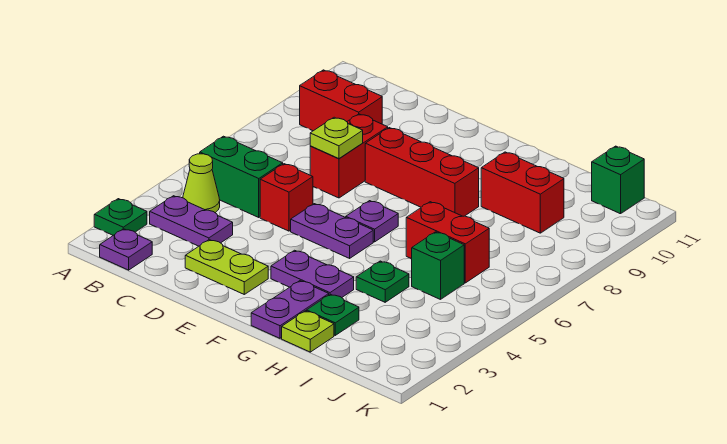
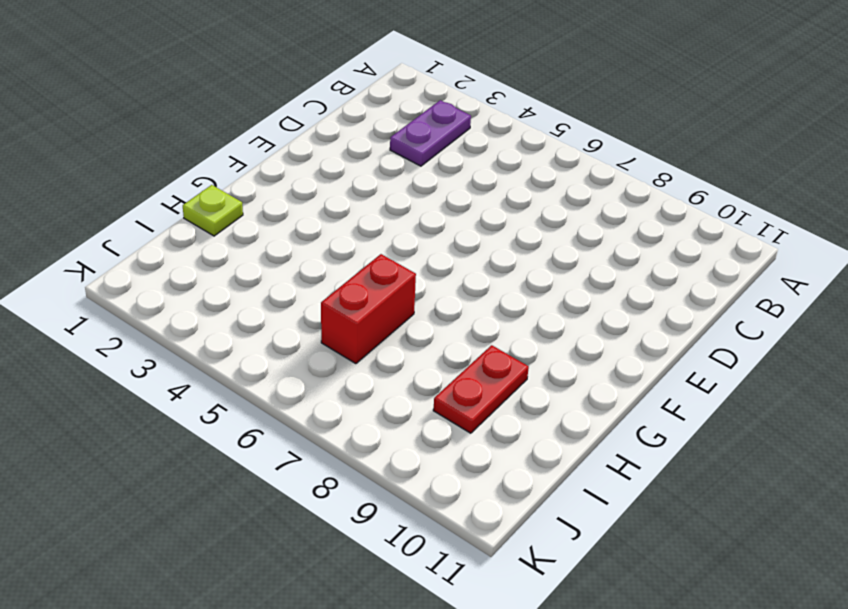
red 1x2 plate [433,345,529,433] -> red 1x2 brick [481,152,564,233]
none -> green 1x1 plate [94,199,147,235]
none -> purple 1x1 plate [100,229,152,270]
none -> lime 1x1 cone [183,154,220,213]

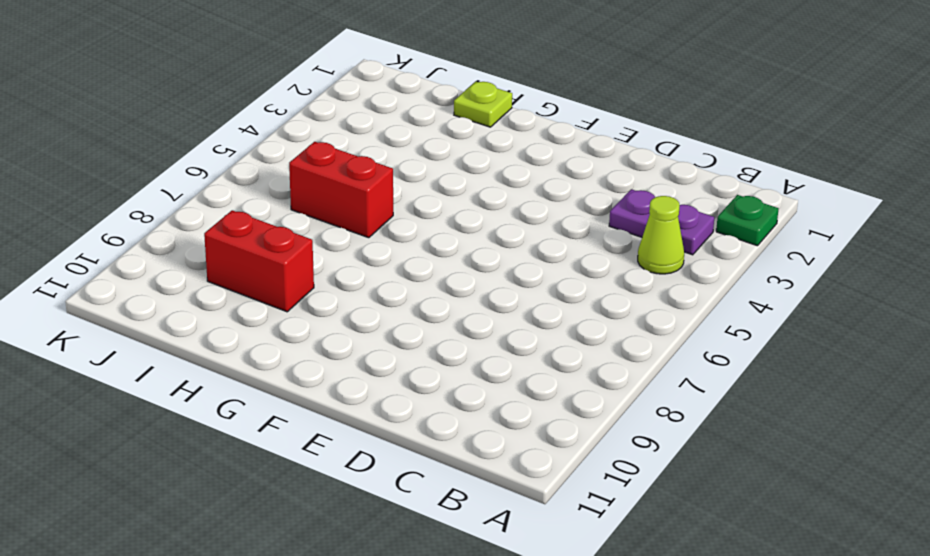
none -> purple 1x1 plate [100,229,152,270]
none -> green 1x2 brick [200,136,283,217]
none -> red 1x2 brick [300,70,382,131]

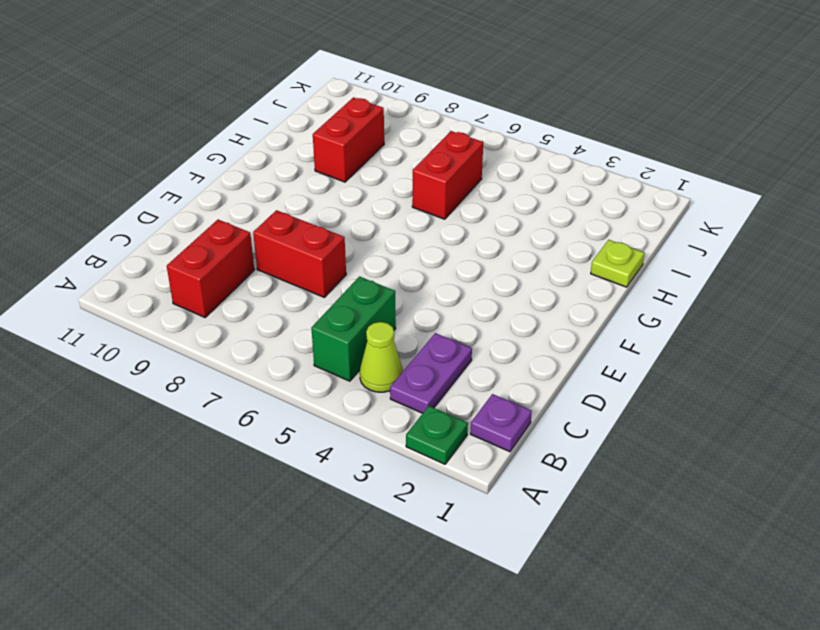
none -> lime 1x2 plate [185,240,268,294]
none -> red 1x1 brick [260,164,313,231]
none -> purple 1x2 plate [291,204,373,258]

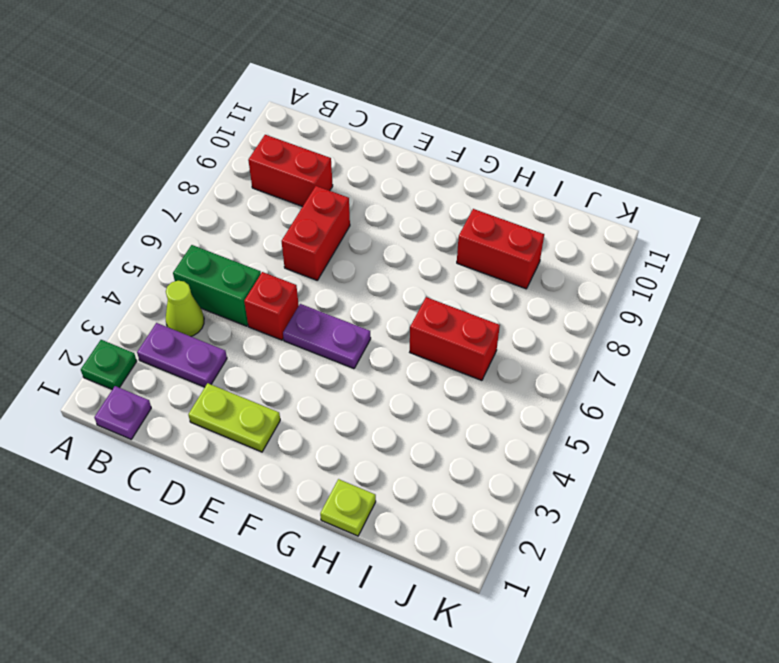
none -> red 1x3 brick [365,128,479,216]
none -> purple 1x2 plate [271,250,354,298]
none -> purple 1x1 plate [346,201,398,242]

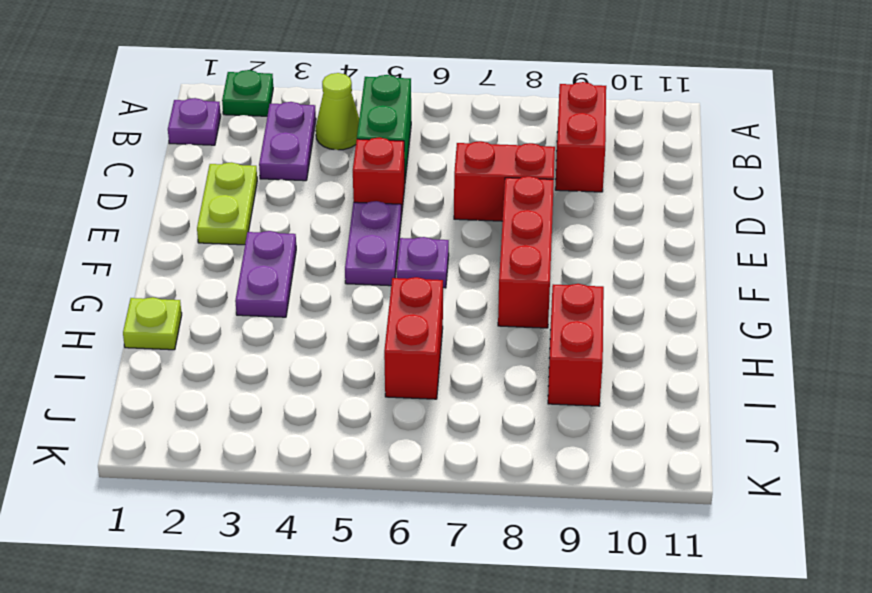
none -> purple 1x2 plate [251,281,329,338]
none -> green 1x1 plate [306,294,359,335]
none -> green 1x1 plate [356,261,409,302]

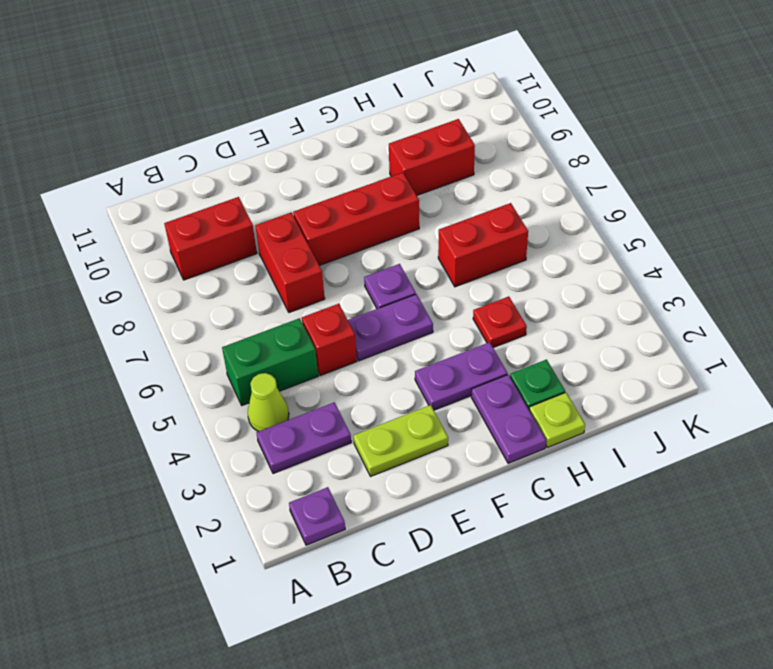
red 1x1 plate [473,297,527,348] -> green 1x1 plate [356,261,409,302]
none -> green 1x1 plate [94,199,147,235]
none -> green 1x1 brick [412,232,464,299]
none -> green 1x1 brick [592,146,644,214]

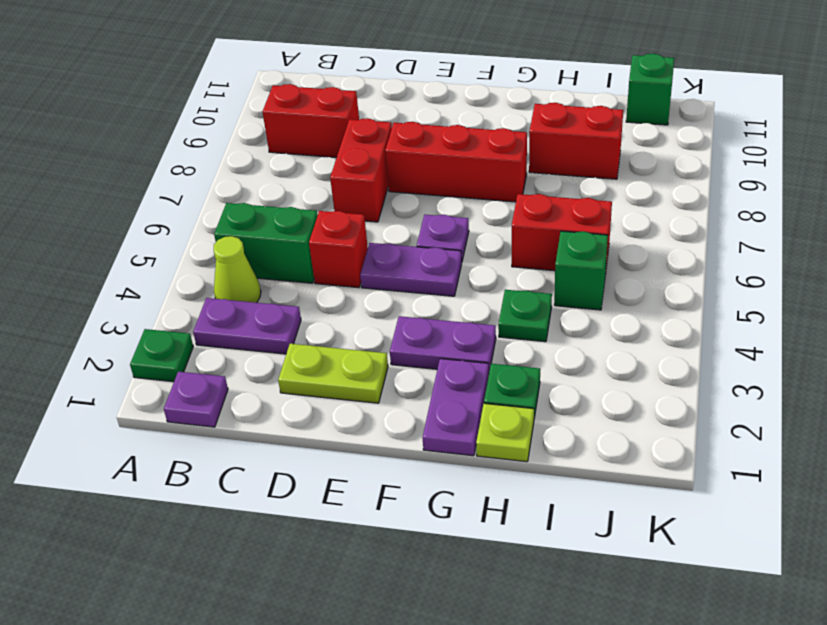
none -> lime 1x1 plate [310,117,363,159]

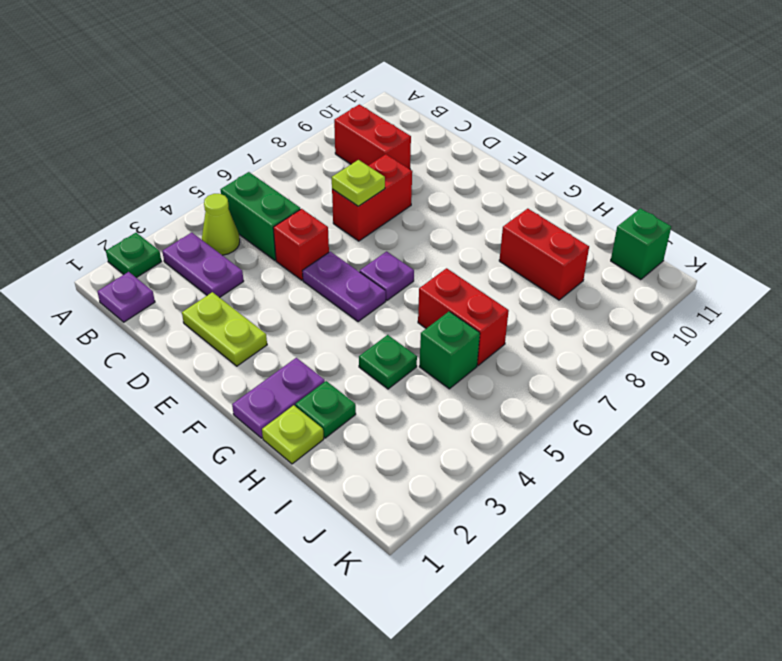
none -> red 1x3 brick [365,128,479,216]
none -> purple 1x2 plate [271,250,354,298]

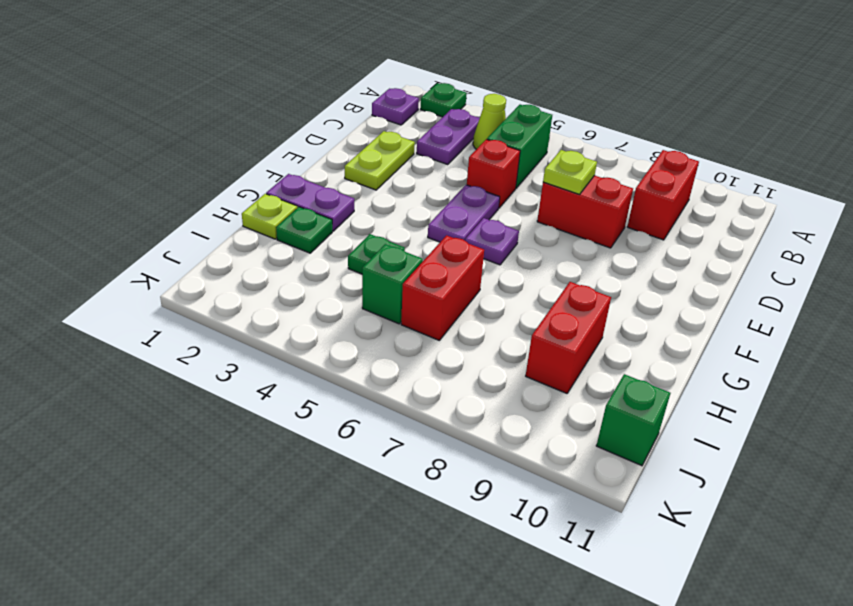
none -> red 1x3 brick [365,128,479,216]
none -> purple 1x2 plate [271,250,354,298]

